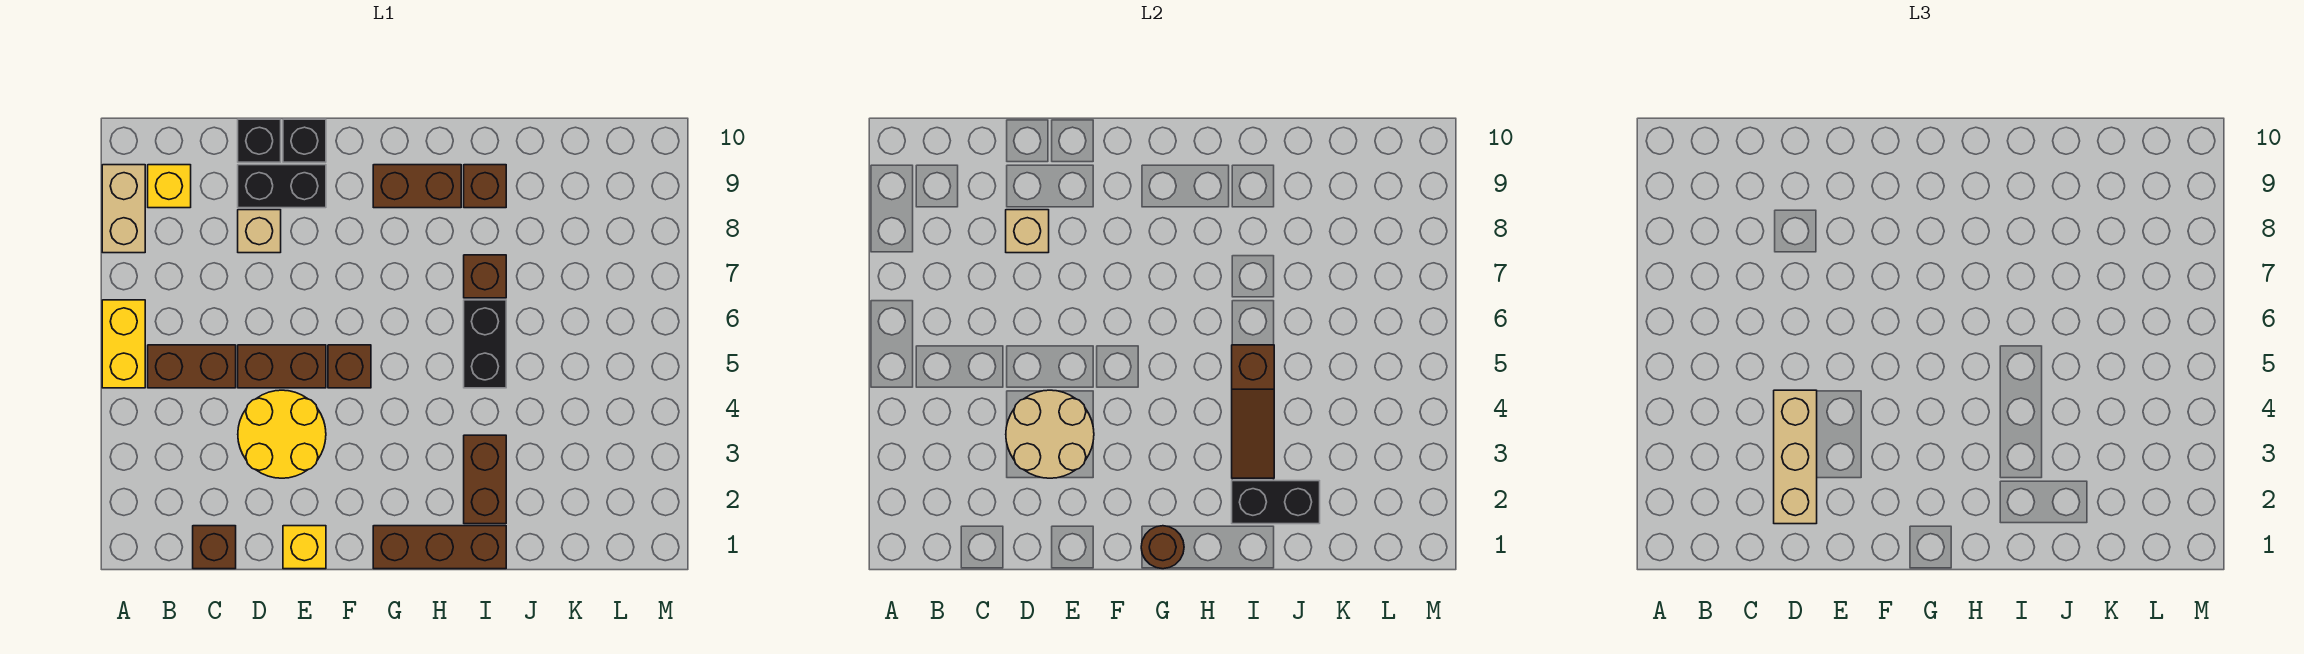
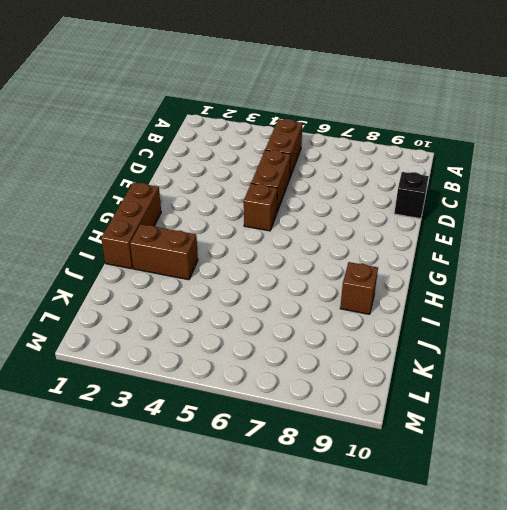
none -> yellow 1x2 brick [102,300,145,388]
none -> tan 1x2 brick [102,165,145,253]
none -> yellow 1x1 brick [148,165,191,208]

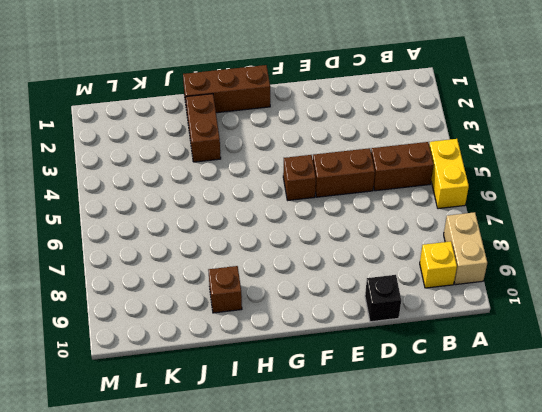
none -> brown 1x1 brick [193,526,236,569]
none -> yellow 2x2 round brick [238,390,326,478]
none -> tan 1x1 brick [238,210,281,253]

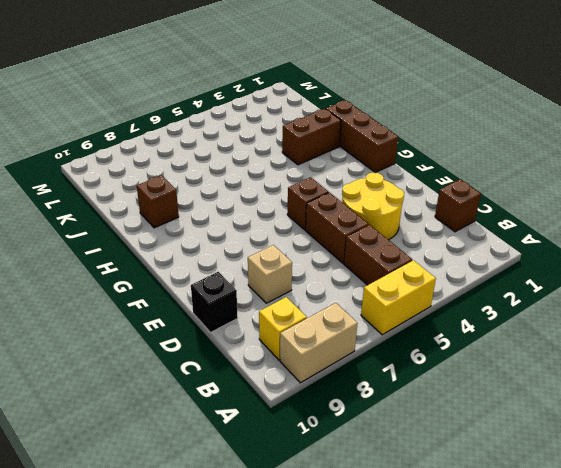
none -> black 1x2 brick [238,165,326,208]
none -> yellow 1x1 brick [283,526,326,569]
none -> black 1x1 brick [283,119,326,162]

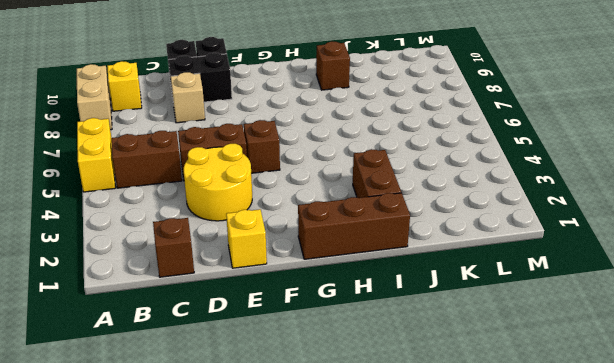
none -> brown 1x2 brick [373,165,461,208]
none -> black 1x2 brick [464,300,506,388]
none -> brown 1x1 brick [464,255,506,298]

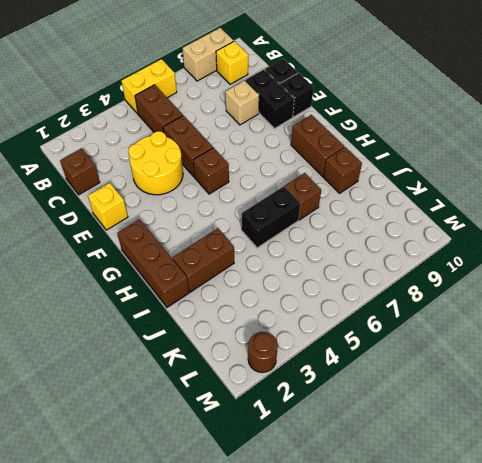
brown 1x1 round brick [248,332,278,372] -> brown 1x1 round brick moved to [1141,526,1184,569]
none -> tan 2x2 round brick [1006,390,1094,478]
none -> tan 1x1 brick [1006,210,1049,253]
none -> black 1x2 brick [1232,481,1320,524]

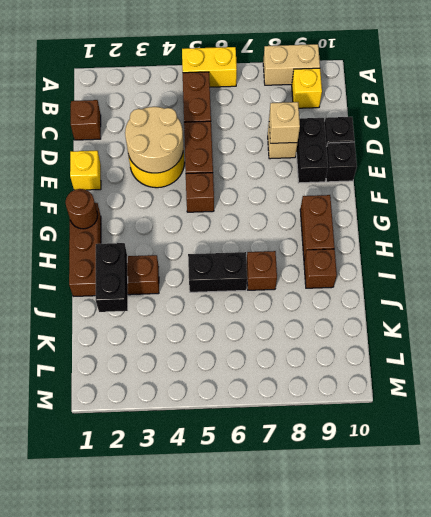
none -> brown 1x3 slope [1232,345,1274,478]
none -> tan 1x3 brick [1774,390,1817,524]

